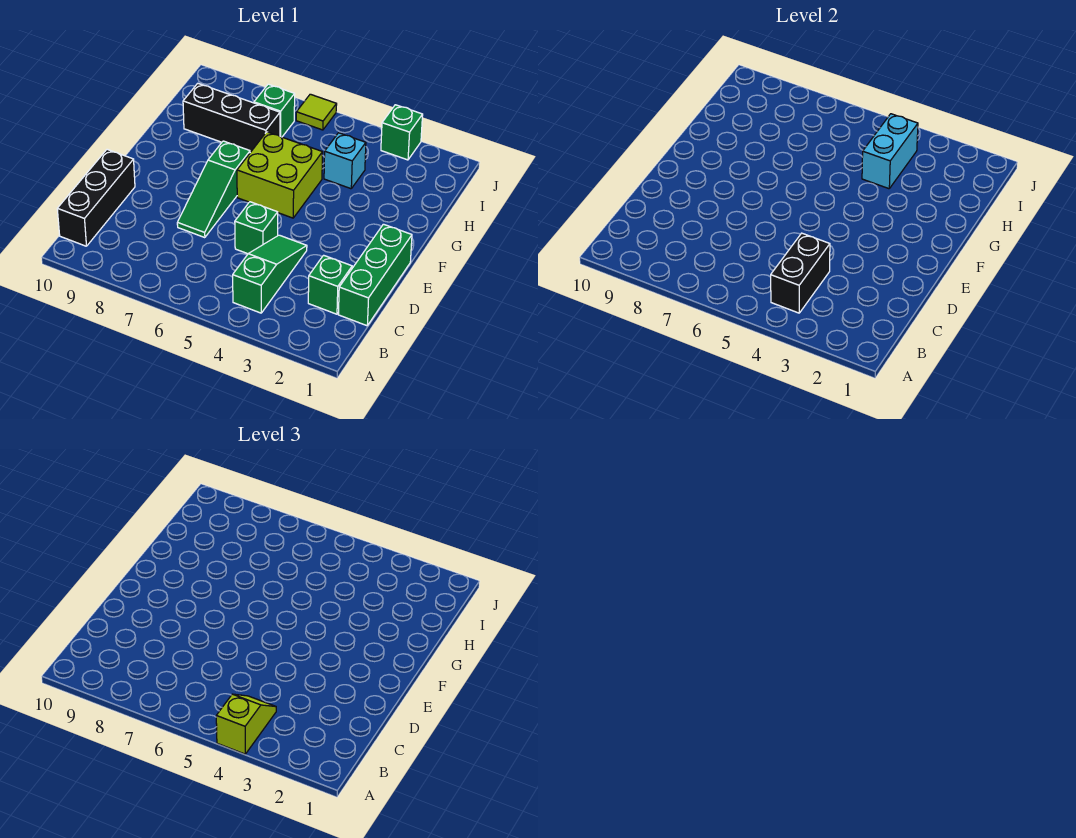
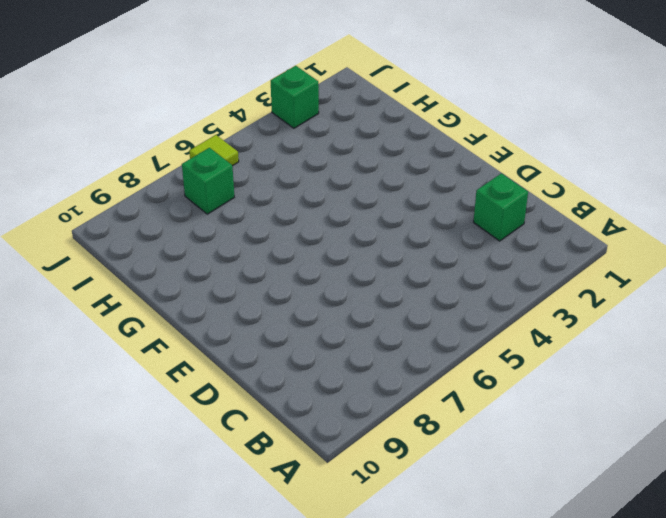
none -> green 1x3 slope [233,235,307,313]
none -> black 1x3 brick [57,149,135,246]
none -> green 1x3 brick [338,224,412,326]

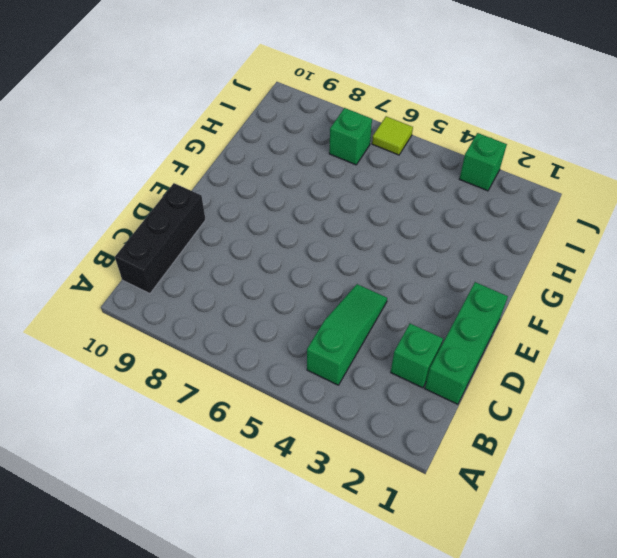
none -> green 1x1 brick [235,202,278,254]
none -> green 1x3 slope [177,141,250,238]
none -> lime 2x2 brick [237,132,323,218]

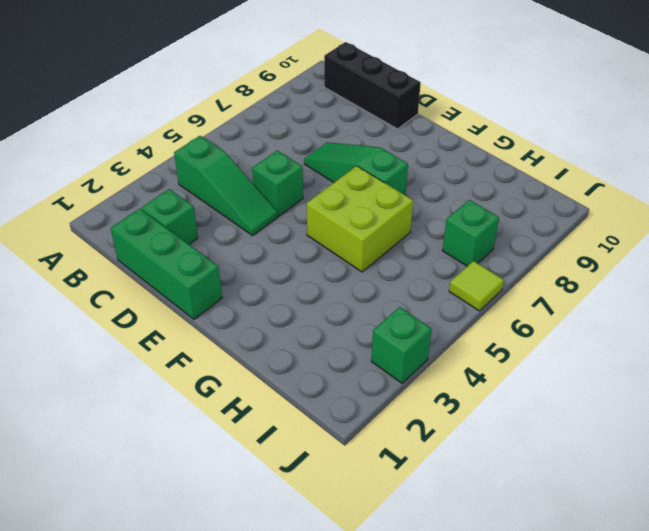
none -> cyan 1x1 brick [324,133,366,189]
none -> black 1x3 brick [183,83,280,152]
none -> black 1x2 brick [771,233,830,313]

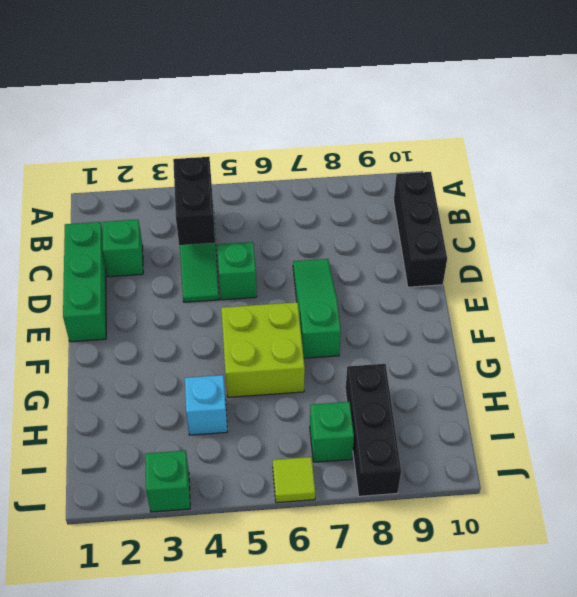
black 1x3 brick [345,364,401,496] -> black 1x3 brick turned to [183,83,280,152]
none -> cyan 1x2 brick [862,114,918,189]
none -> lime 1x2 slope [216,694,276,754]

